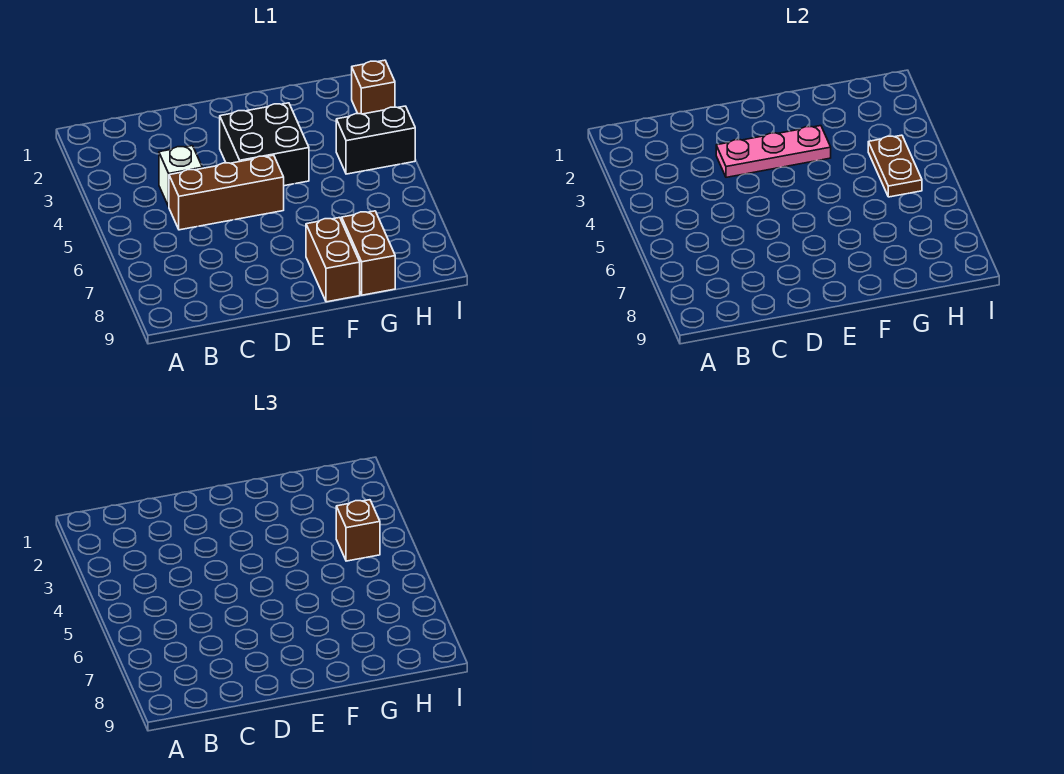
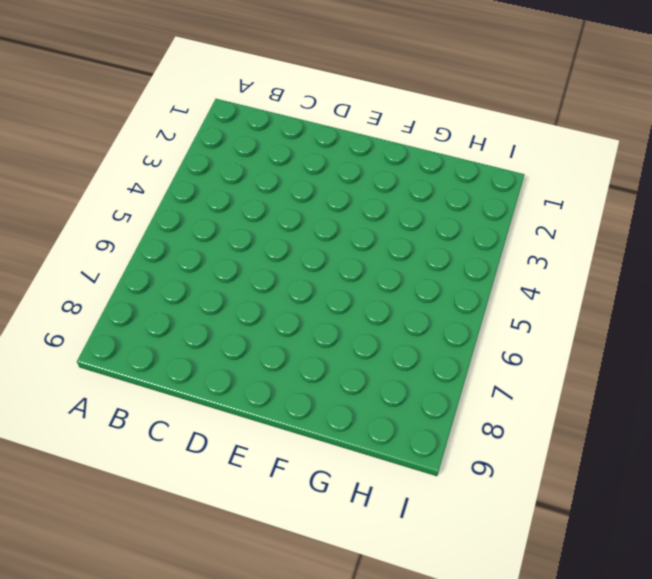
none -> white 1x1 brick [159,146,202,207]
none -> brown 1x3 brick [169,155,284,230]

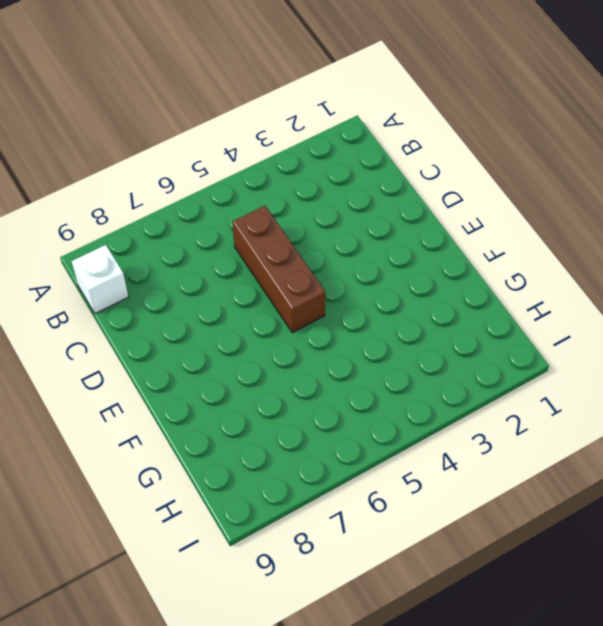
white 1x1 brick [72,245,128,314] -> white 1x1 brick moved to [159,146,202,207]
none -> black 2x2 brick [220,103,309,186]
none -> brown 1x2 brick [306,218,360,302]

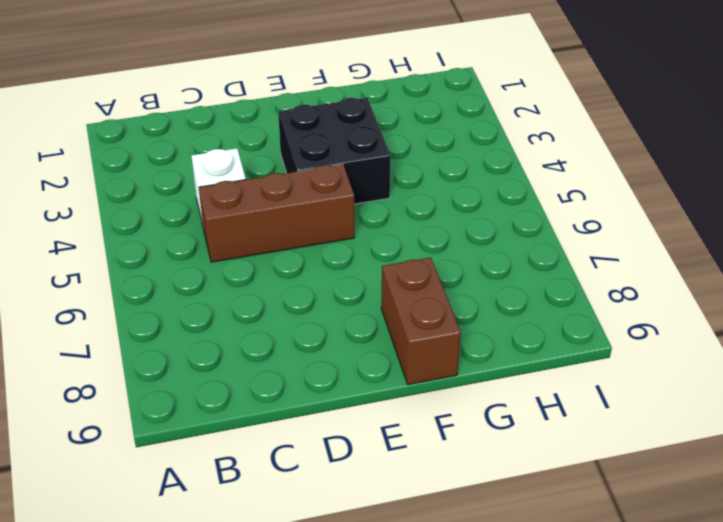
none -> brown 1x2 brick [342,211,395,295]
none -> black 1x2 brick [336,106,415,174]

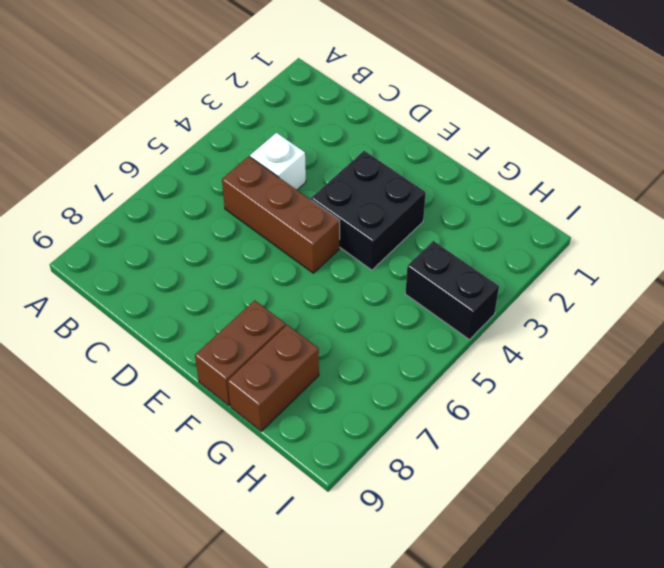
none -> brown 1x1 brick [352,60,395,114]
none -> pink 1x3 plate [716,126,831,177]

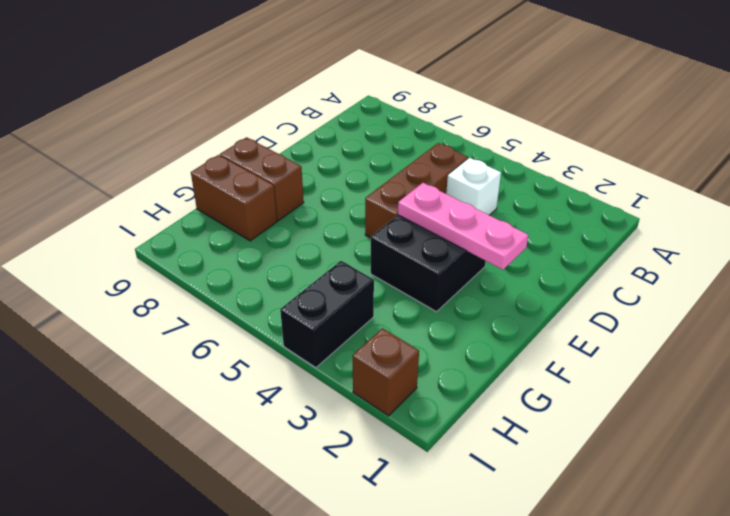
pink 1x3 plate [398,183,528,270] -> pink 1x3 plate turned to [716,126,831,177]
none -> brown 1x2 plate [868,135,922,197]
none -> brown 1x1 brick [336,500,380,561]

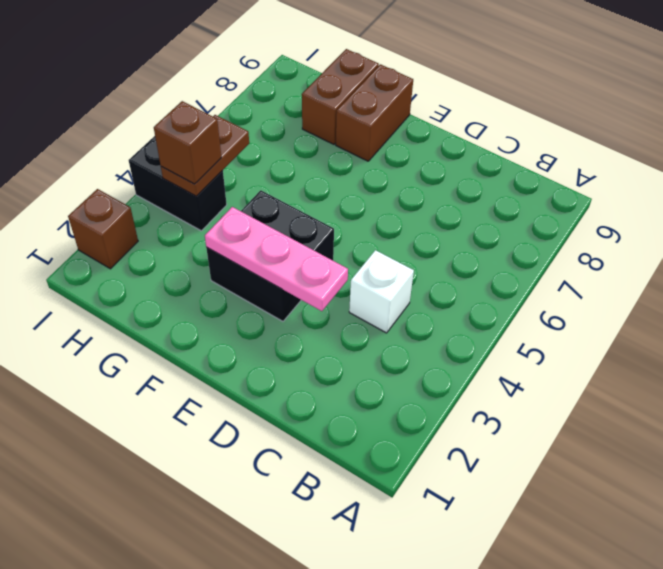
none -> brown 1x3 brick [169,155,284,230]

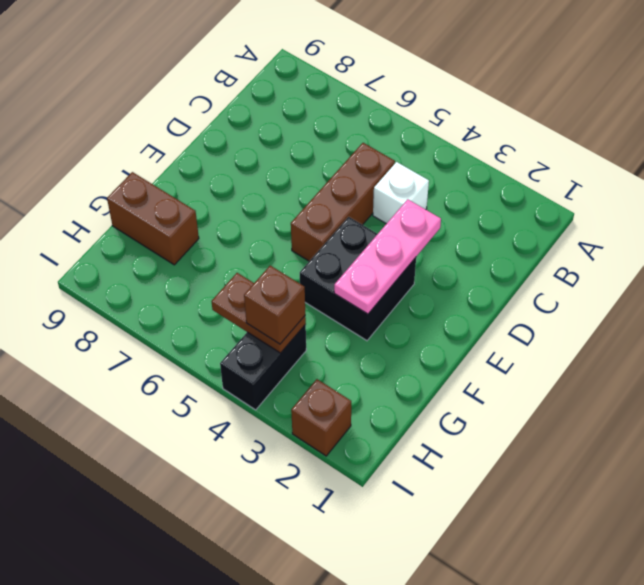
none -> brown 1x2 brick [306,218,360,302]

